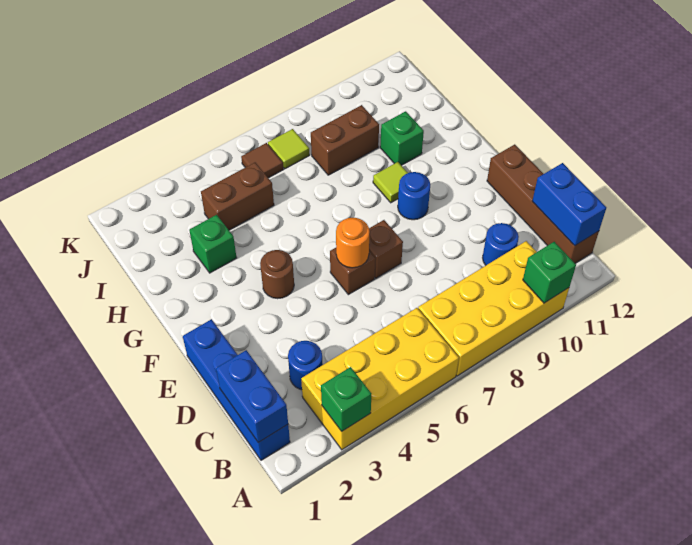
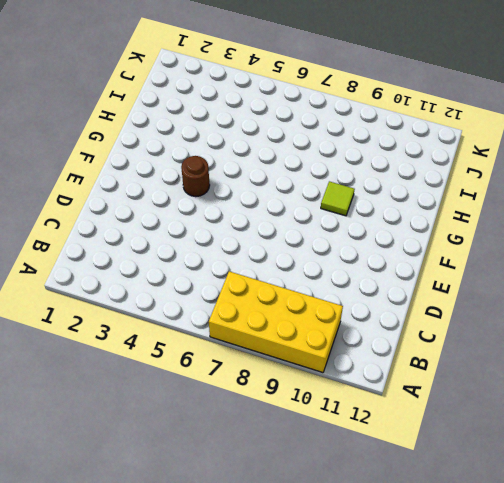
none -> yellow 2x4 brick [301,308,459,450]
none -> blue 1x4 brick [183,319,290,460]
none -> brown 1x4 brick [487,144,599,263]

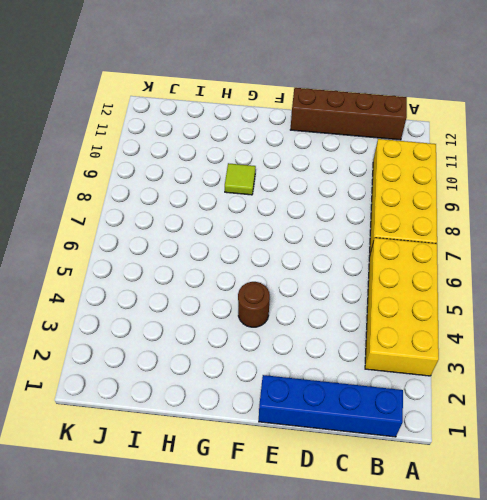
none -> blue 1x1 round brick [288,341,323,390]
none -> blue 1x1 round brick [483,223,519,265]
none -> brown 1x1 brick [330,248,375,295]

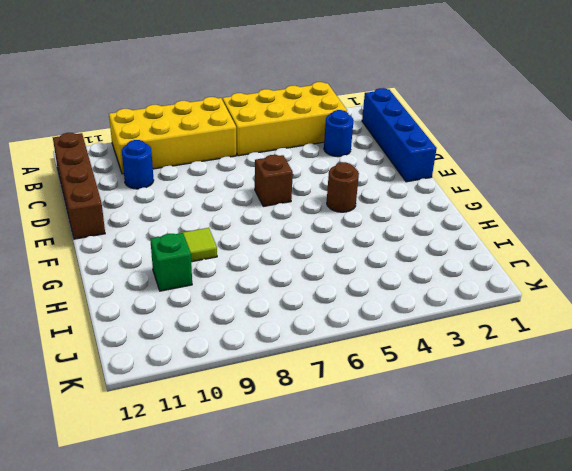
none -> brown 1x1 brick [369,220,403,278]
none -> blue 1x1 round brick [398,172,430,220]
none -> green 1x1 brick [189,215,237,273]

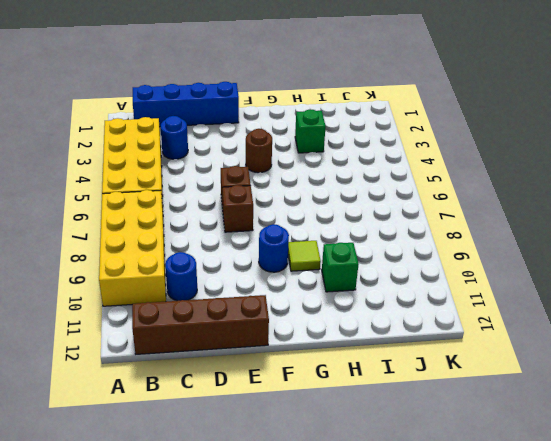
none -> brown 1x2 brick [201,163,274,230]
none -> brown 1x2 brick [311,105,379,175]
none -> brown 1x1 tile [241,143,283,178]

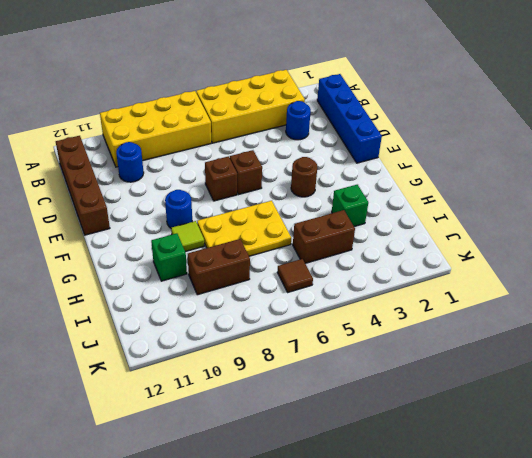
yellow 2x3 plate [197,201,291,256] -> none
none -> lime 1x1 tile [268,129,309,169]
none -> green 1x1 brick [321,367,371,431]
none -> green 1x1 brick [523,242,576,303]

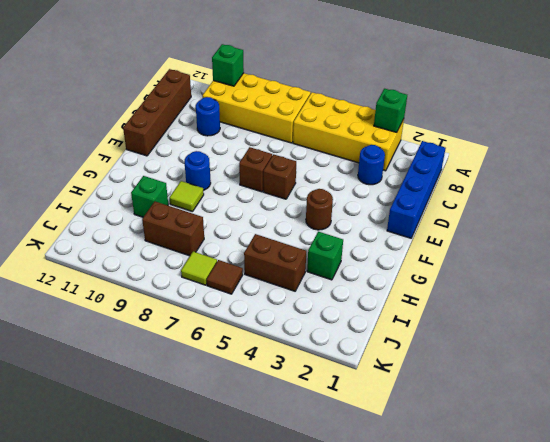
none -> blue 1x2 brick [216,350,288,442]
none -> blue 1x2 brick [532,163,606,246]
none -> orange 1x1 round brick [336,218,370,268]

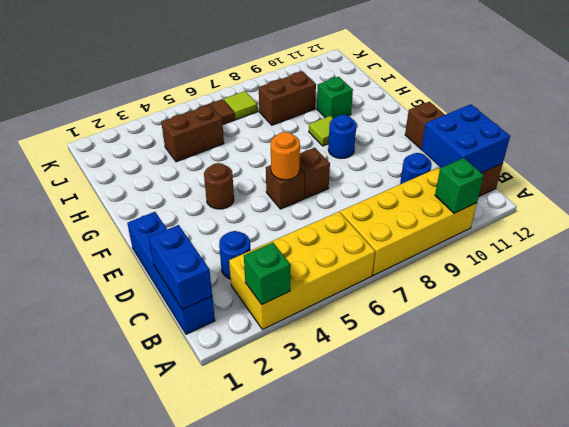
blue 2x2 brick [421,104,510,173] -> blue 1x2 brick [532,163,606,246]
none -> green 1x1 brick [189,215,237,273]

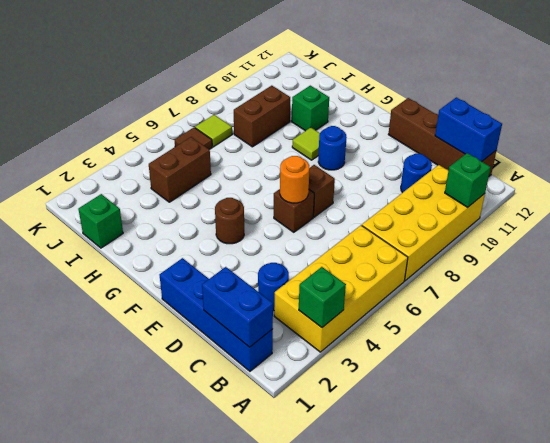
green 1x1 brick [78,194,123,248] -> green 1x1 brick moved to [189,215,237,273]

